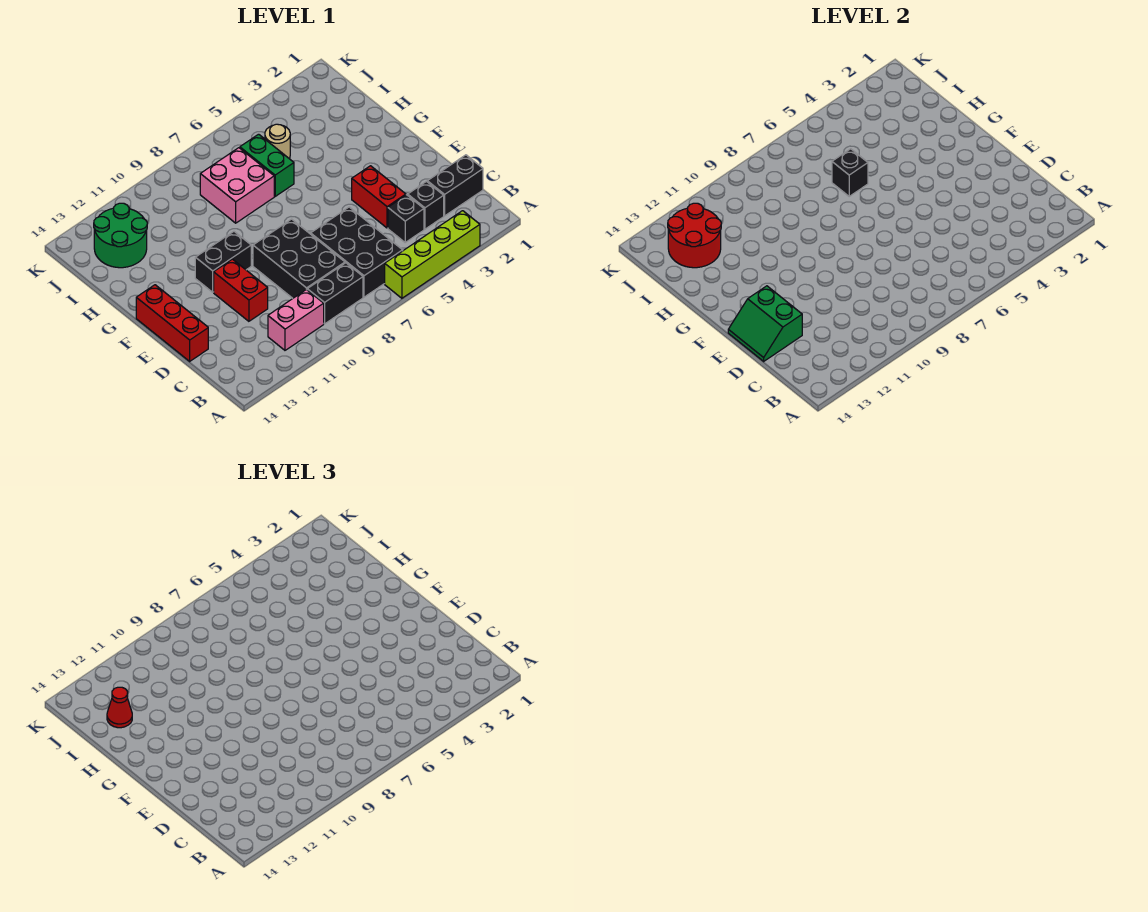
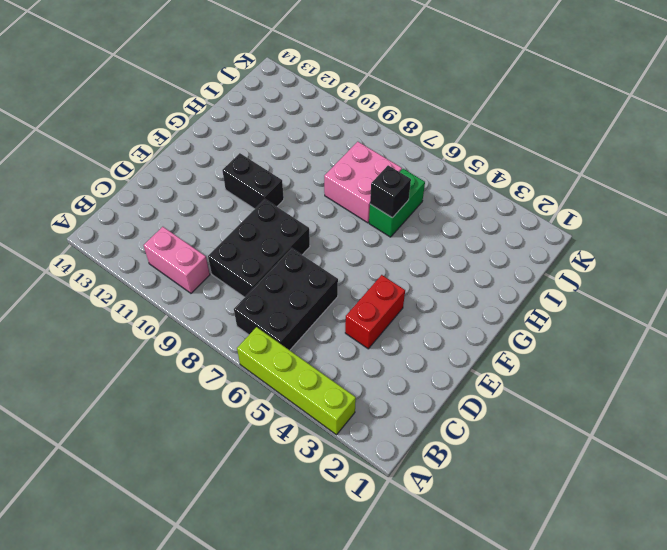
none -> black 1x2 brick [307,263,363,324]
none -> black 1x2 brick [427,155,483,216]
none -> black 1x1 brick [408,182,444,229]

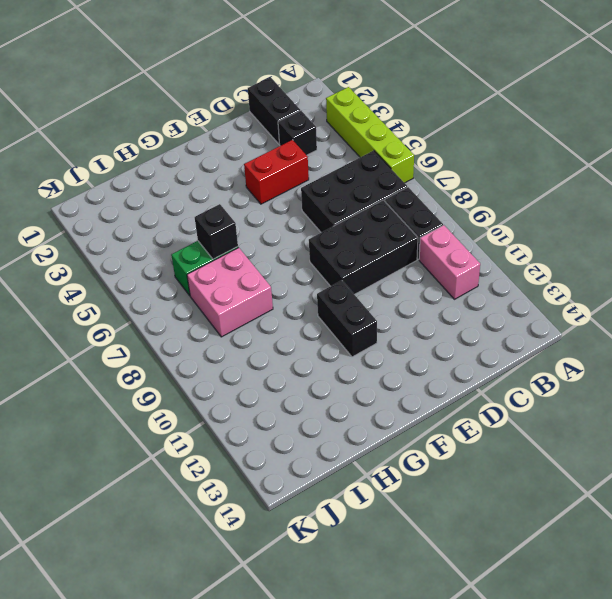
none -> black 1x1 brick [388,195,424,242]
none -> red 1x2 brick [214,259,268,321]
none -> red 1x3 brick [136,285,208,361]

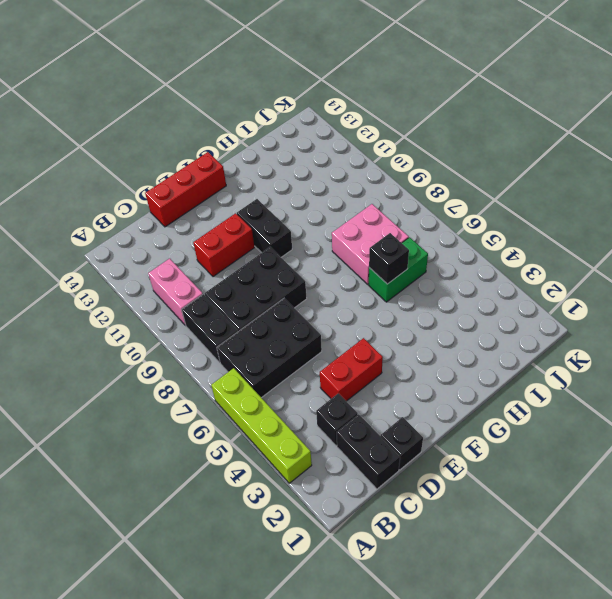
black 1x1 brick [381,417,423,470] -> black 1x1 brick moved to [388,195,424,242]
none -> tan 1x1 round brick [265,124,290,159]
none -> green 2x2 round brick [94,203,147,268]
none -> green 2x2 slope [728,286,802,361]

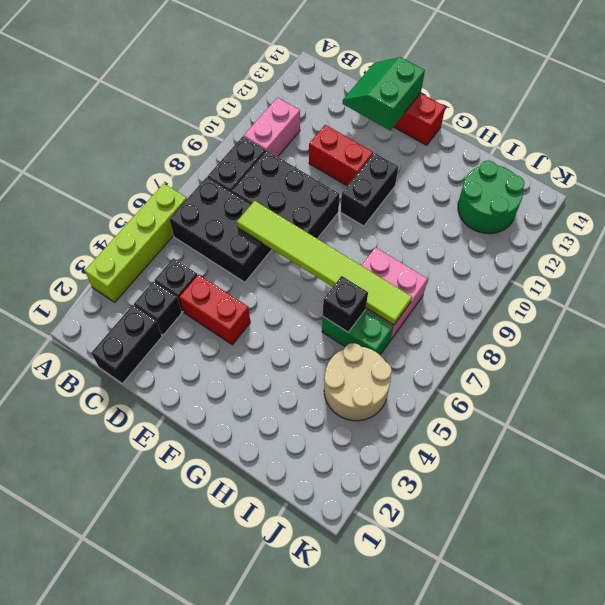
lime 1x6 tile [237,201,412,325] -> none
green 2x2 slope [342,57,425,130] -> green 2x2 slope turned to [728,286,802,361]
tan 2x2 round brick [324,343,392,421] -> tan 1x1 round brick [265,124,290,159]
none -> red 2x2 round brick [668,203,721,268]
none -> red 1x1 cone [107,687,132,728]

